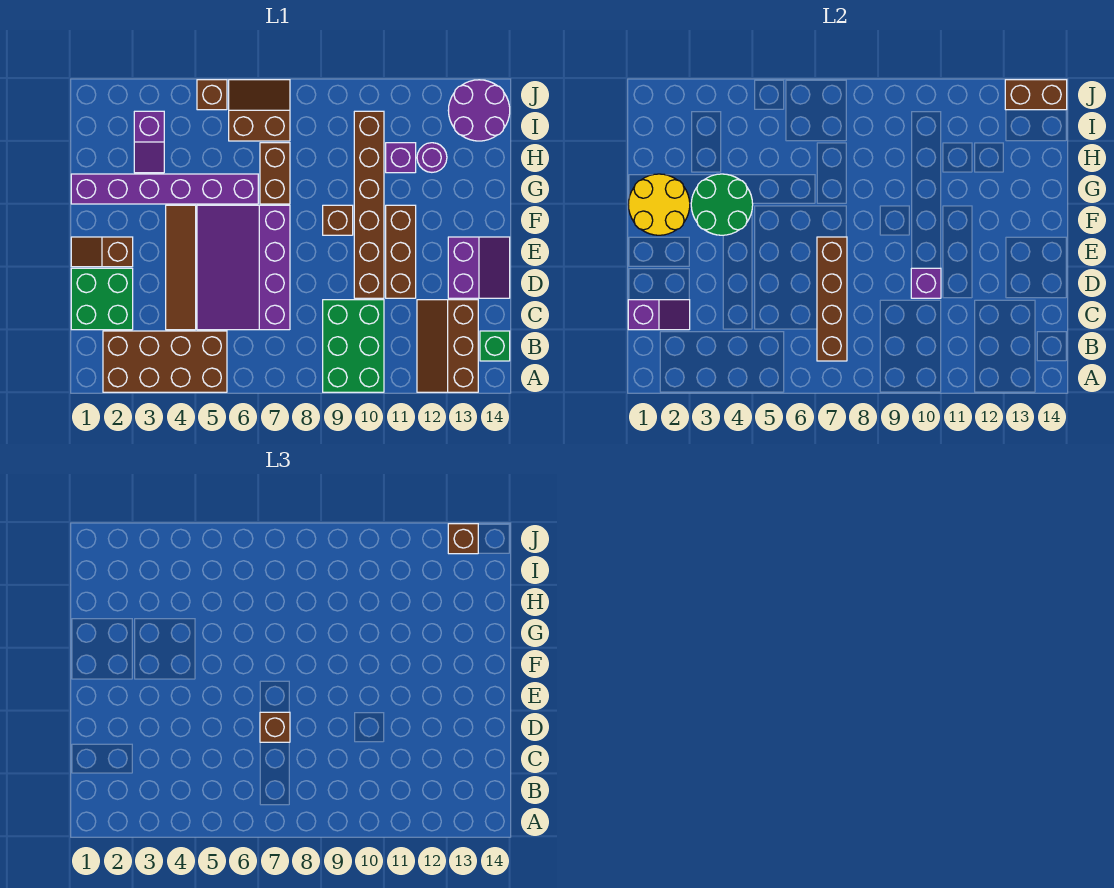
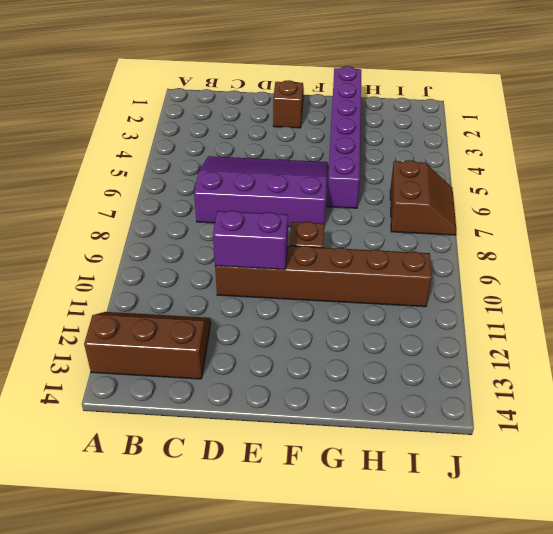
purple 1x2 brick [213,210,288,270] -> purple 1x1 brick [911,268,941,298]
none -> brown 2x4 brick [103,331,227,392]
none -> green 2x3 brick [323,300,384,392]
none -> green 1x1 brick [480,331,510,361]

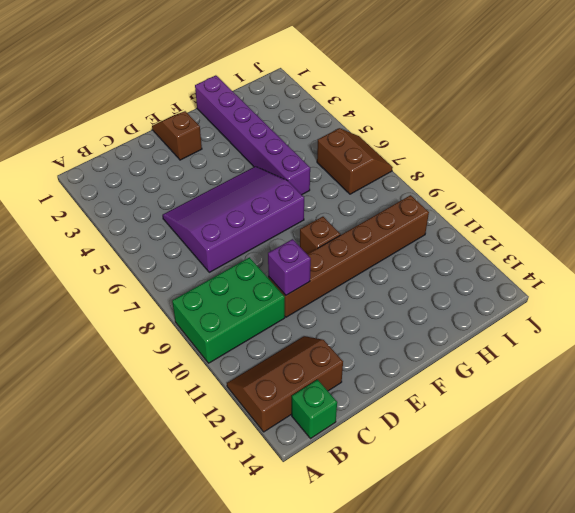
none -> brown 2x4 brick [103,331,227,392]
none -> green 2x2 brick [71,268,133,330]
none -> brown 1x4 tile [166,205,196,330]

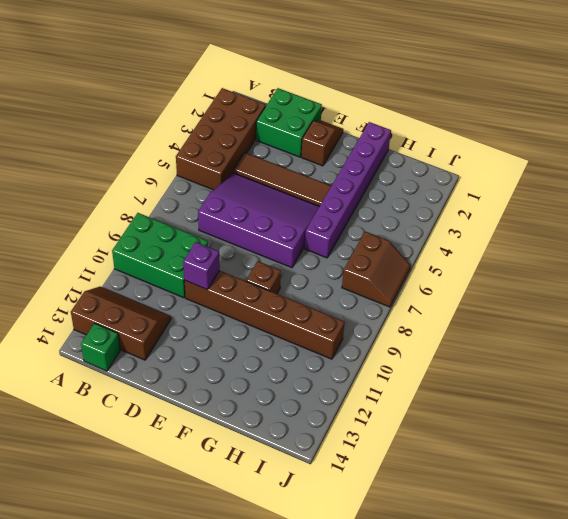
none -> brown 1x3 brick [386,205,416,298]
none -> purple 2x2 slope [448,237,510,298]
none -> brown 1x2 brick [260,143,290,204]

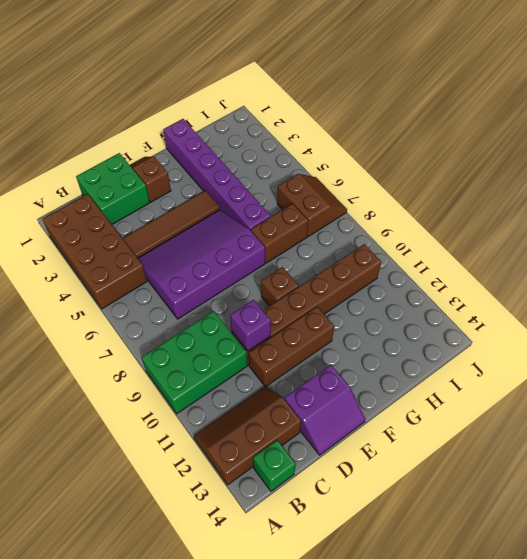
none -> purple 1x2 slope [134,111,164,173]
none -> purple 1x1 brick [386,143,416,173]
none -> purple 1x1 round brick [417,143,447,172]

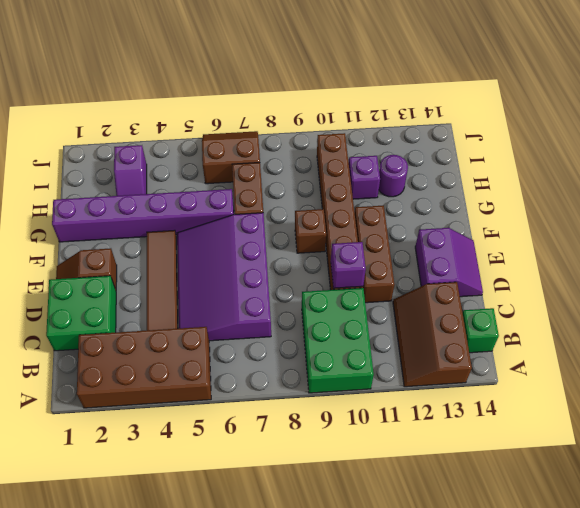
none -> purple 2x2 round brick [448,80,510,141]
none -> brown 1x1 brick [197,80,227,110]
none -> brown 1x4 brick [817,237,847,361]

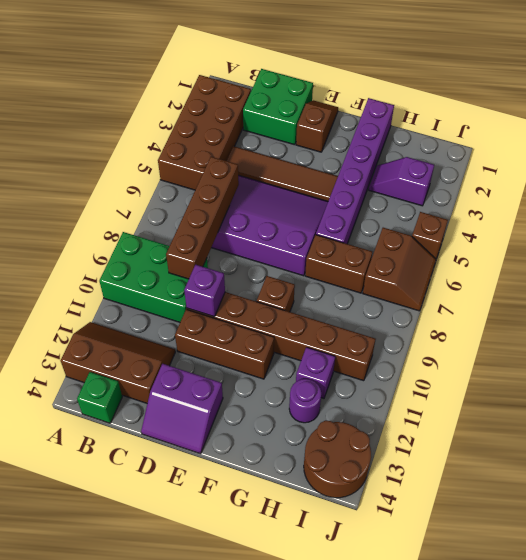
brown 1x4 brick [166,157,239,279] -> brown 1x4 brick turned to [817,237,847,361]
brown 2x2 round brick [304,421,371,498] -> purple 2x2 round brick [448,80,510,141]
none -> purple 1x2 slope [628,300,690,330]
none -> yellow 2x2 round brick [628,174,690,235]
none -> green 2x2 round brick [691,174,753,235]

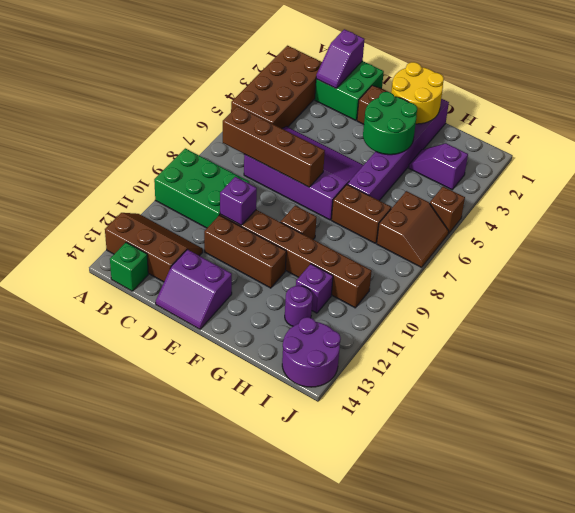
none -> brown 1x4 tile [166,205,196,330]
none -> brown 1x2 brick [1005,80,1067,110]
none -> brown 1x1 brick [260,712,290,742]

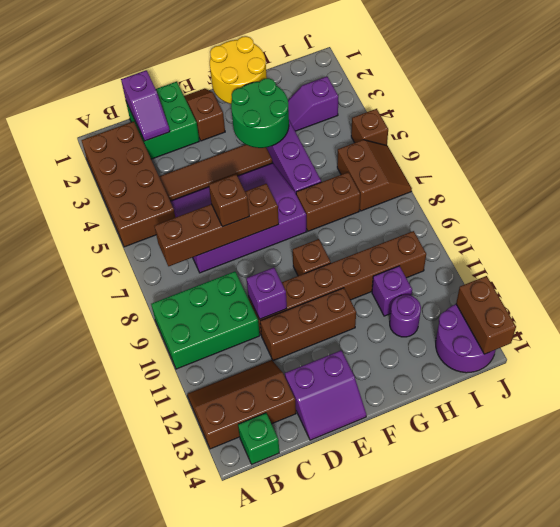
none -> brown 1x1 brick [448,524,478,554]

